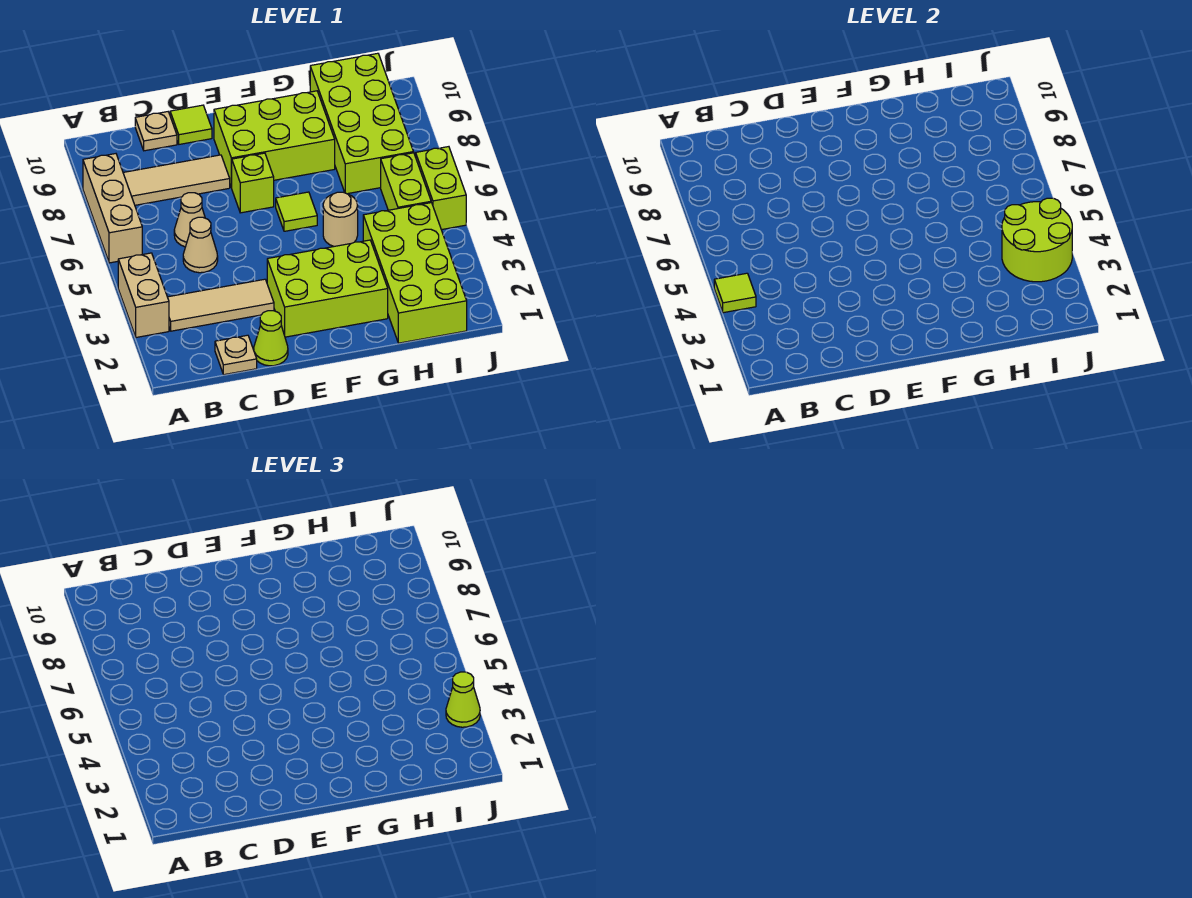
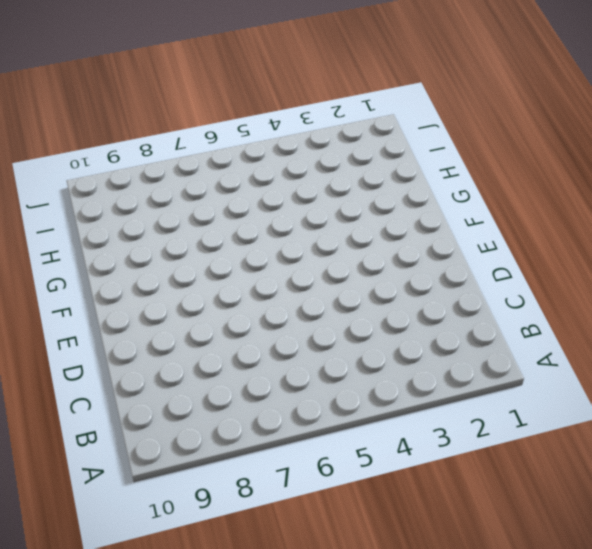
none -> tan 1x2 brick [118,253,169,337]
none -> tan 1x3 brick [83,154,142,263]
none -> tan 1x3 tile [168,279,274,331]

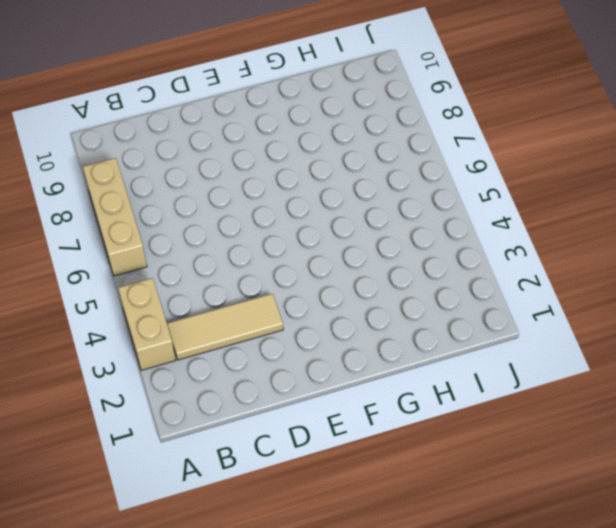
none -> tan 1x3 tile [123,155,230,205]
none -> tan 1x1 plate [215,335,257,375]
none -> tan 1x1 cone [183,217,218,273]

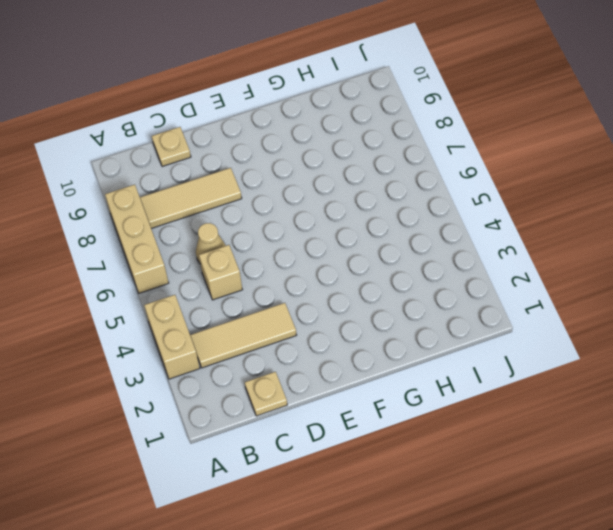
tan 1x1 brick [199,245,242,300] -> tan 1x1 cone [183,217,218,273]
none -> lime 1x1 cone [254,311,288,366]
none -> lime 1x1 tile [170,105,212,144]
none -> lime 2x3 brick [267,240,388,337]

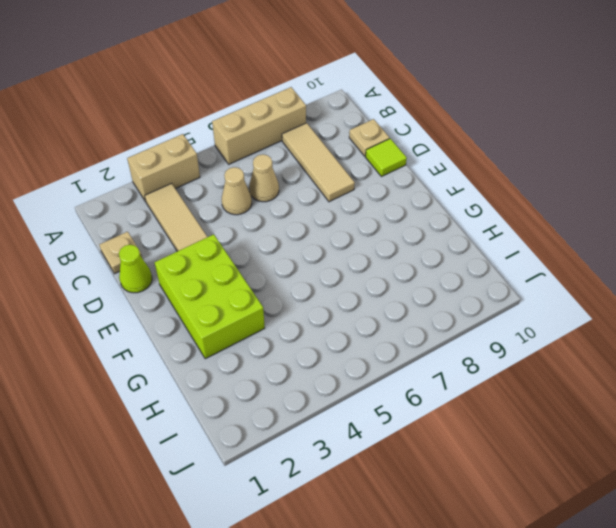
none -> lime 1x1 brick [232,153,274,213]
none -> lime 2x3 brick [214,91,335,188]
none -> lime 1x1 tile [276,192,317,231]

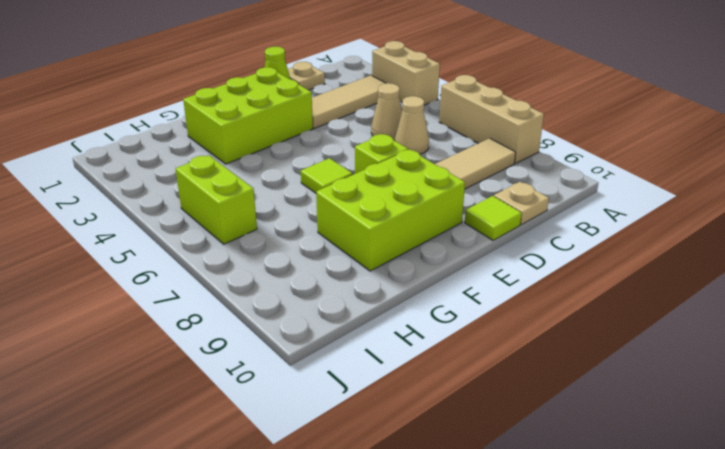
none -> tan 1x1 round brick [323,192,358,247]
none -> lime 2x4 brick [363,203,467,343]
none -> lime 2x4 brick [310,53,414,194]

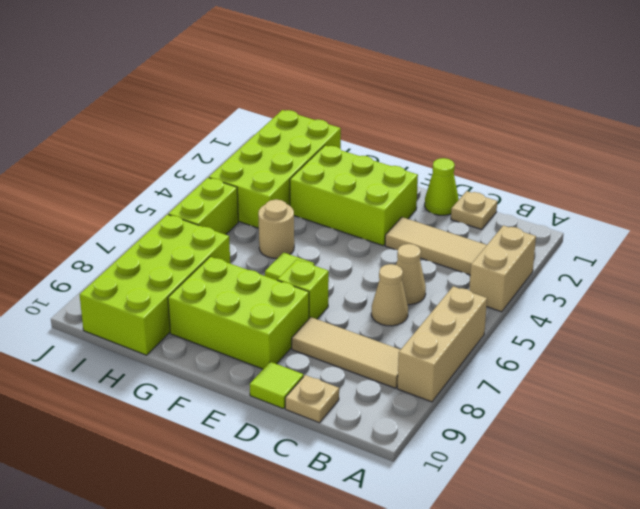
none -> lime 1x2 brick [416,147,466,230]
none -> lime 1x1 tile [714,273,756,313]
none -> lime 2x2 round brick [1002,198,1072,282]

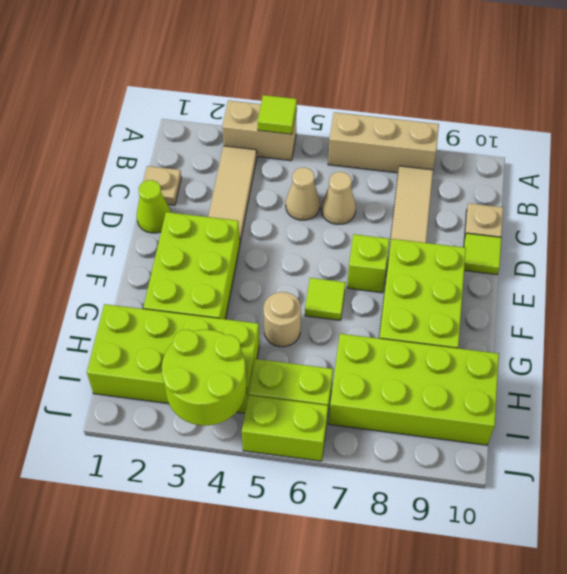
none -> lime 1x1 cone [446,672,480,727]

